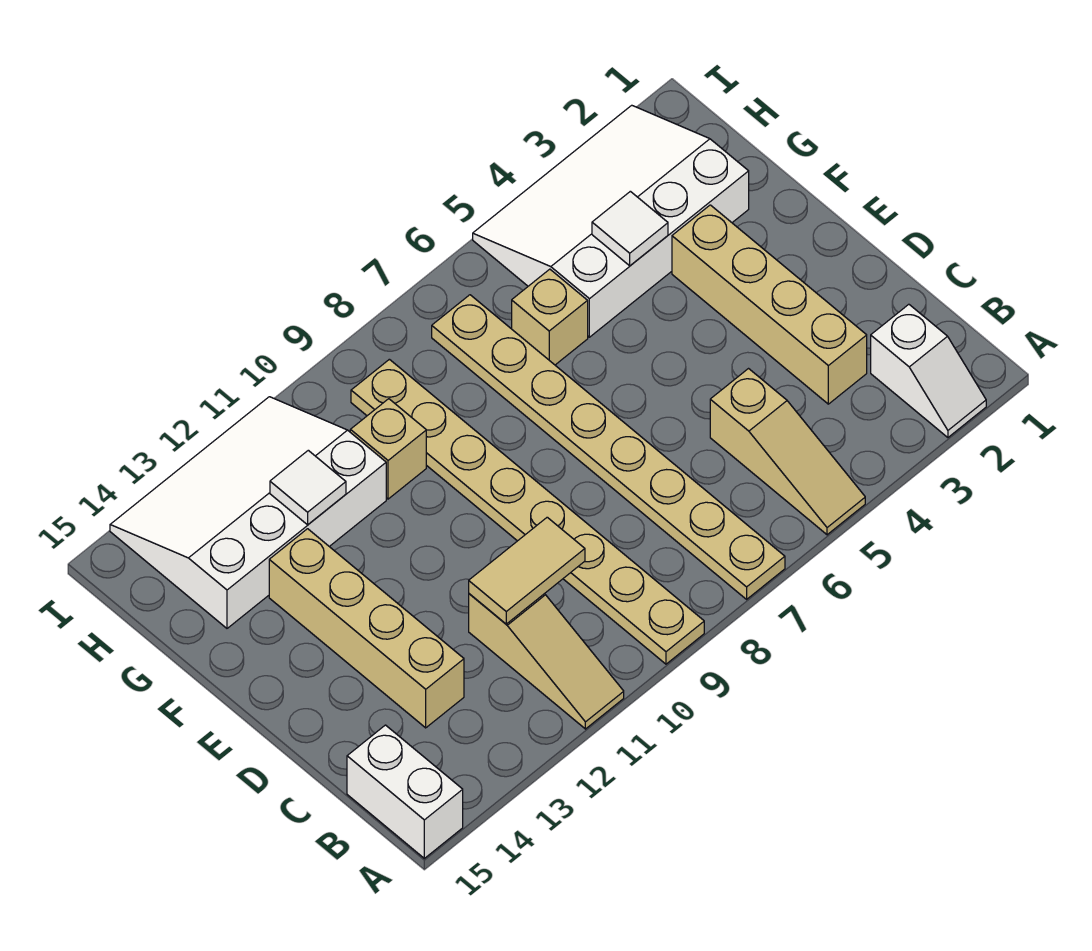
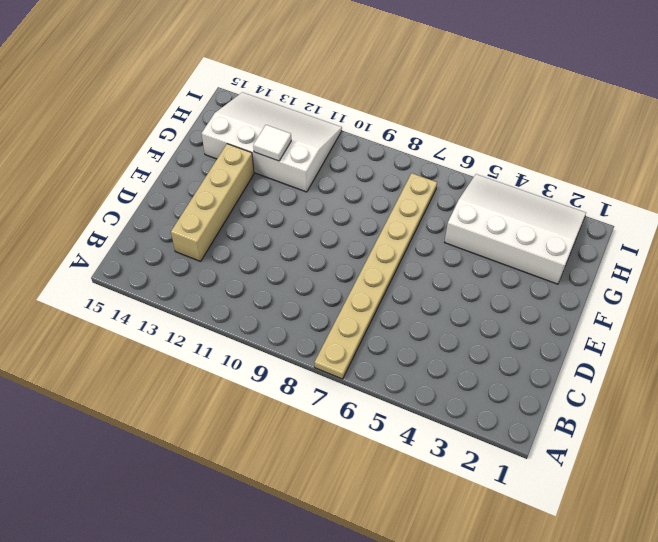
none -> white 1x2 slope [871,304,986,438]
none -> tan 1x3 slope [710,369,865,535]
none -> tan 1x8 plate [351,359,704,664]

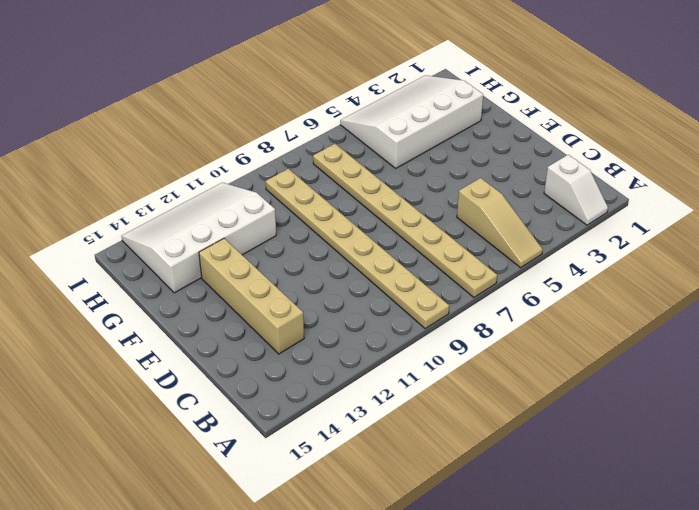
none -> tan 1x3 slope [469,594,624,729]
none -> white 1x2 brick [347,725,463,858]
none -> tan 1x4 brick [672,205,867,404]

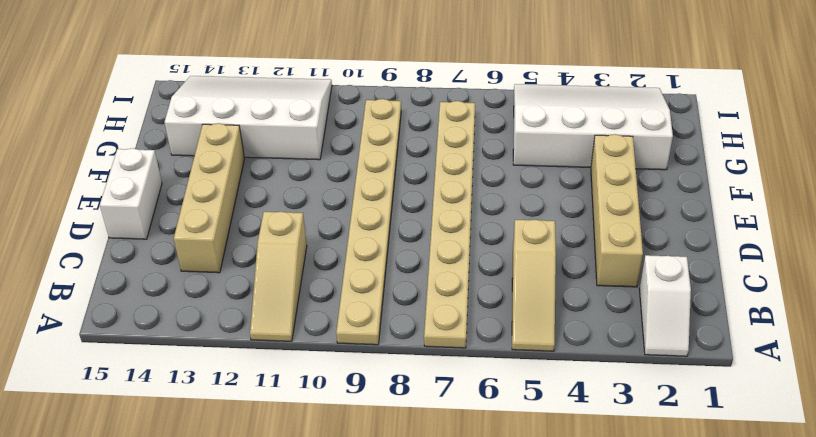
white 1x2 brick [100,148,162,239] -> white 1x2 brick moved to [347,725,463,858]
none -> tan 1x1 brick [512,269,588,365]
none -> tan 1x1 brick [350,399,426,499]
none -> tan 1x2 tile [469,517,585,624]

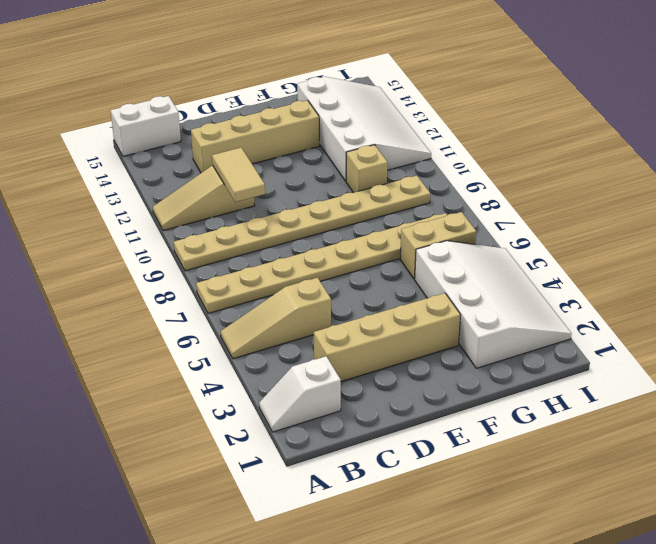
tan 1x2 brick [400,212,476,279] -> tan 1x1 brick [512,269,588,365]
none -> white 1x1 tile [592,191,668,266]
none -> white 1x1 tile [270,450,346,525]

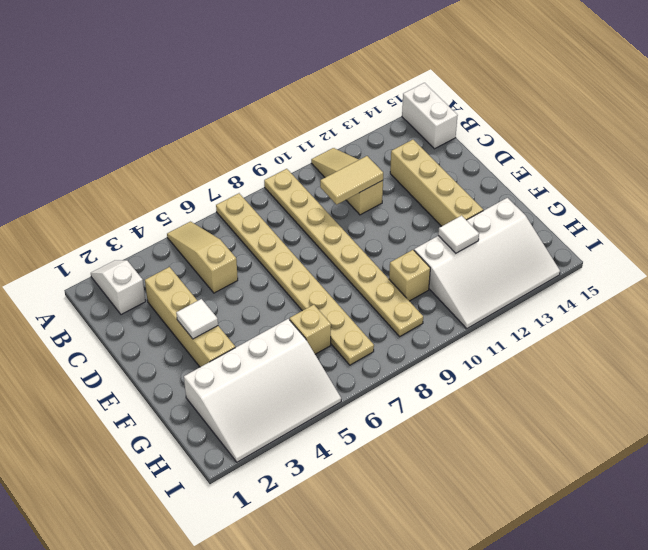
white 1x1 tile [176,299,218,339] -> white 1x1 tile moved to [592,191,668,266]

